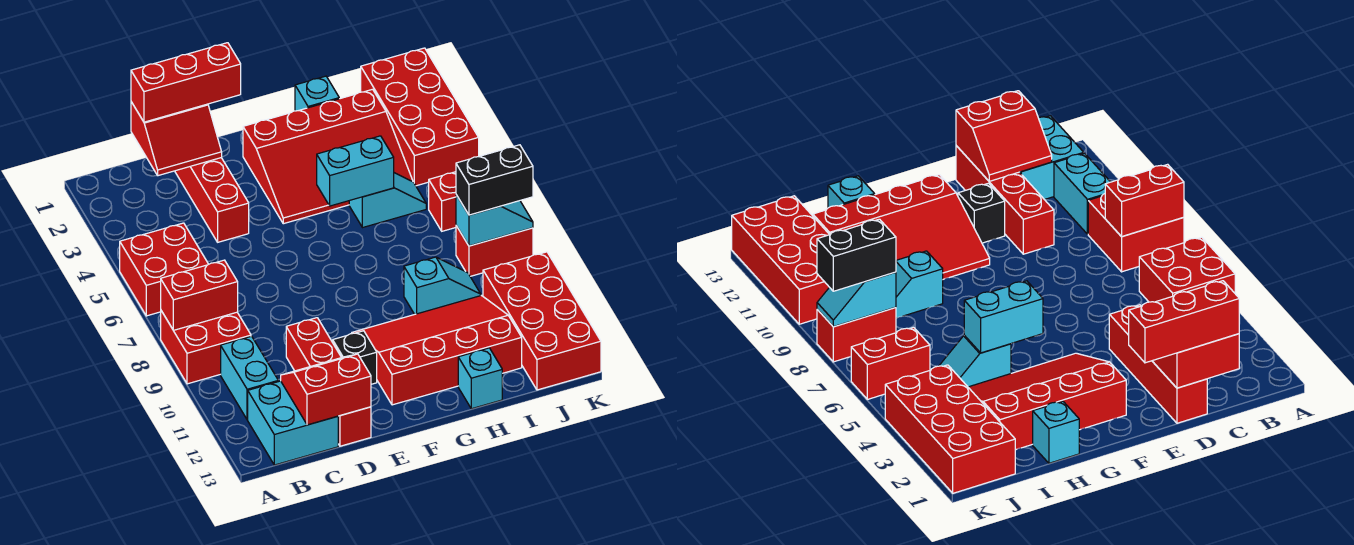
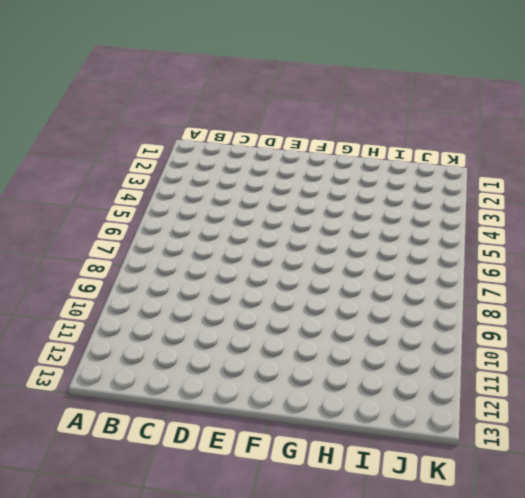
none -> red 2x2 brick [120,223,209,316]
none -> red 2x2 brick [161,311,251,384]
none -> cyan 1x2 brick [221,336,278,420]

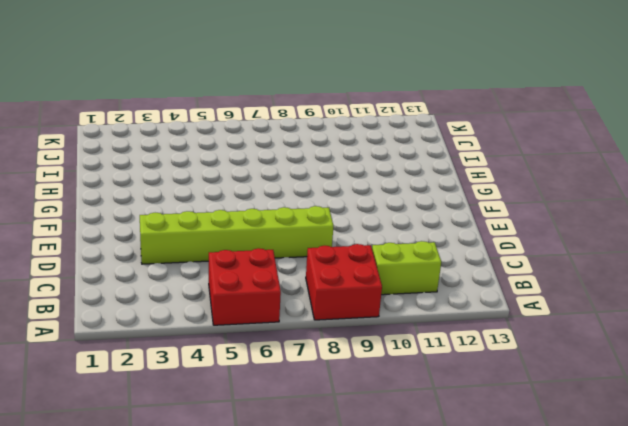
lime 1x2 brick [372,241,441,295] -> cyan 1x2 brick [221,336,278,420]
lime 1x6 brick [140,206,333,264] -> red 1x4 brick [175,158,249,242]
none -> cyan 2x2 brick [248,381,338,465]
none -> red 1x4 brick [286,318,371,446]
none -> black 1x1 brick [333,331,377,384]

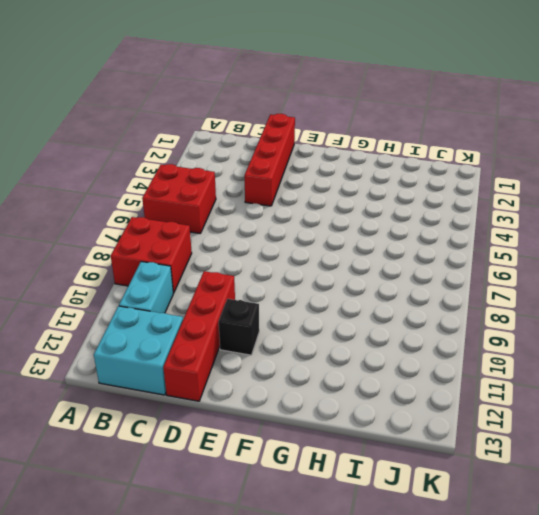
none -> red 3x4 slope [243,89,413,224]
none -> red 3x4 slope [352,296,522,405]
none -> cyan 1x1 brick [295,76,339,111]

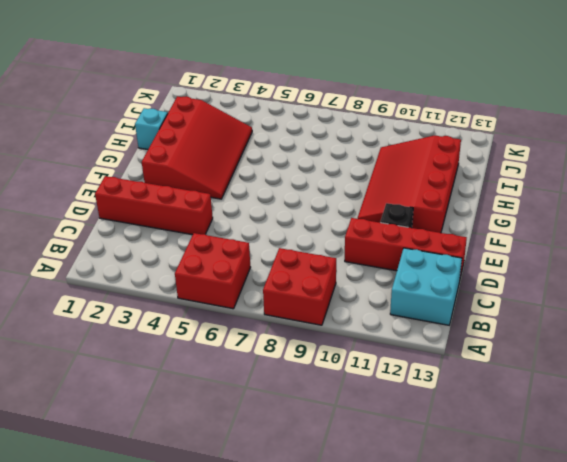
none -> cyan 1x2 brick [221,336,278,420]
none -> cyan 1x2 slope [349,173,426,228]
none -> cyan 1x2 slope [404,257,481,314]

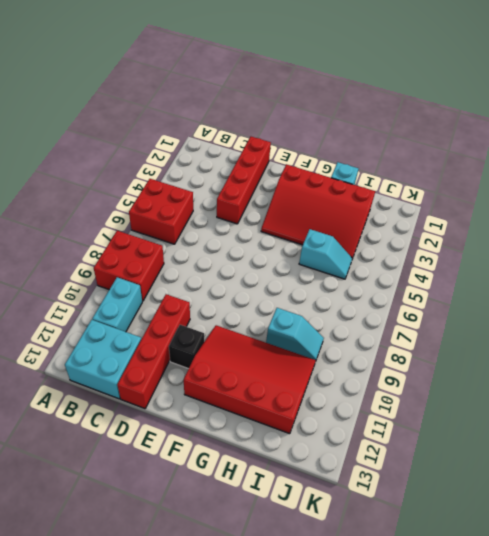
none -> cyan 1x1 brick [458,348,502,409]
none -> red 2x4 brick [361,48,479,186]
none -> red 1x2 brick [429,172,456,231]

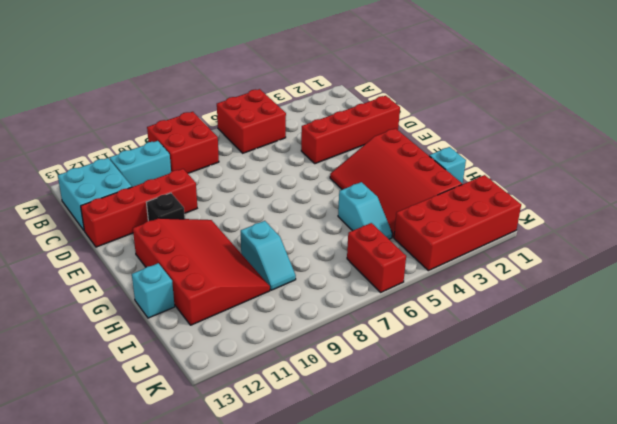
none -> red 1x2 brick [456,226,533,276]
none -> red 2x4 brick [483,252,601,390]
none -> red 1x2 brick [161,260,238,330]

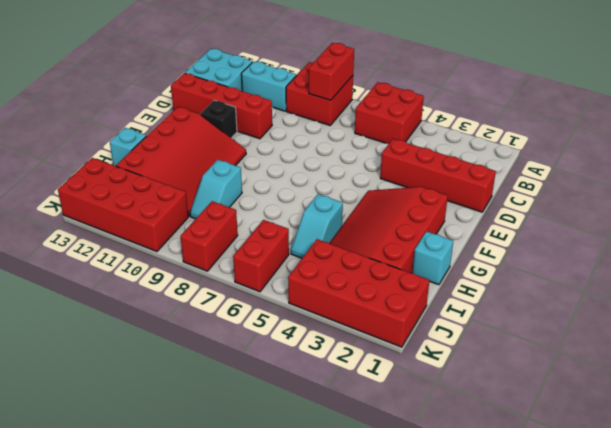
none -> red 2x2 slope [131,102,222,176]
none -> red 2x2 slope [281,354,371,425]
none -> cyan 1x2 brick [317,136,394,206]

